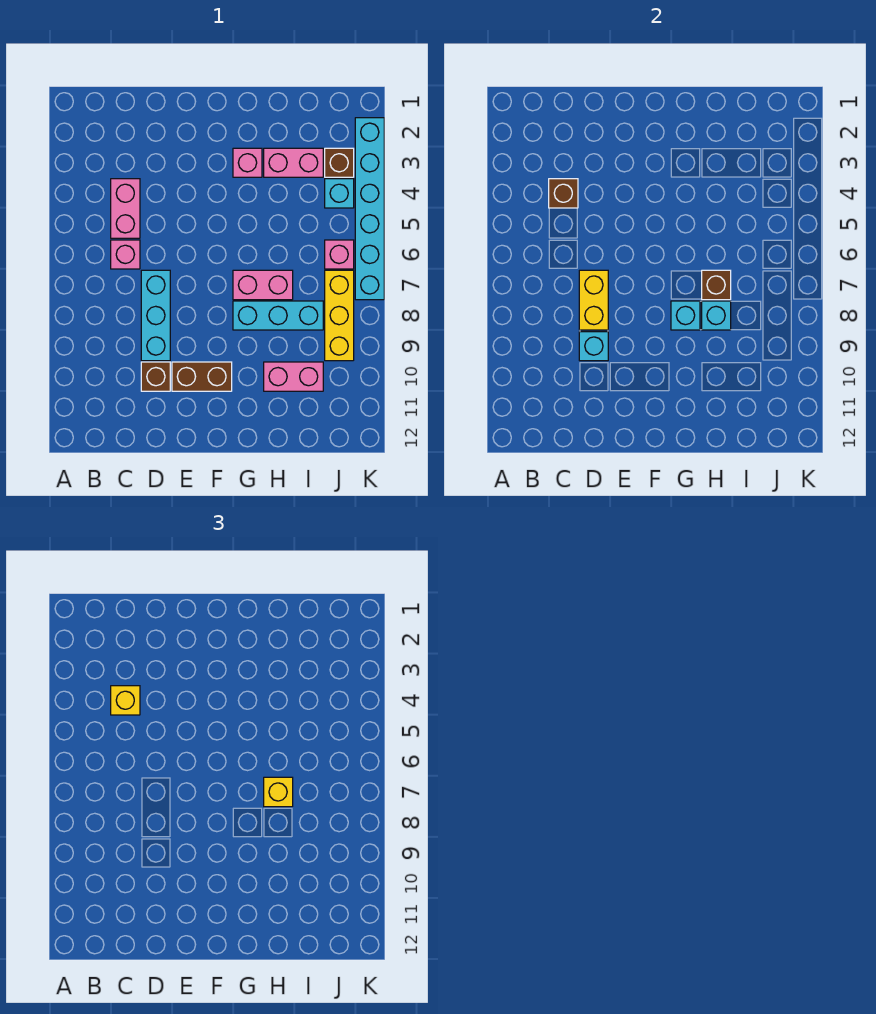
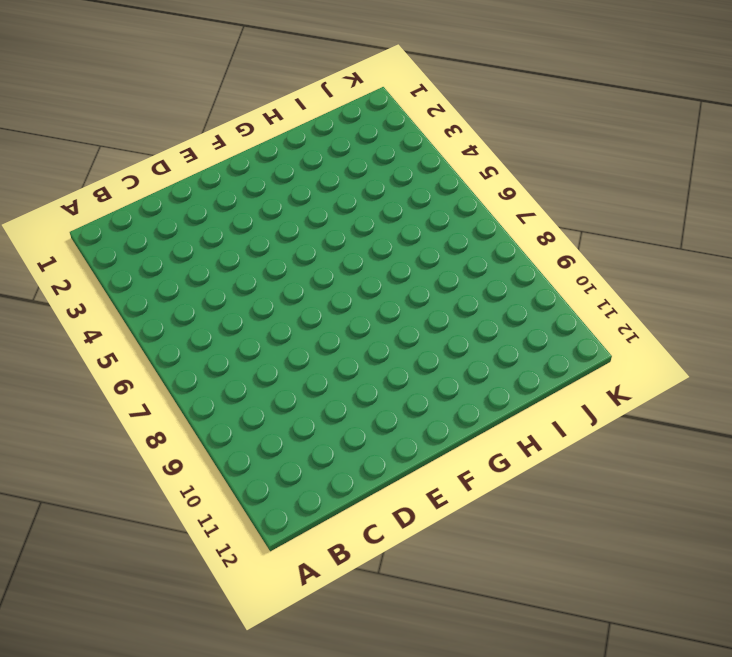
none -> pink 1x2 brick [111,179,140,238]
none -> pink 1x1 brick [111,240,140,269]
none -> cyan 1x3 brick [141,270,170,361]

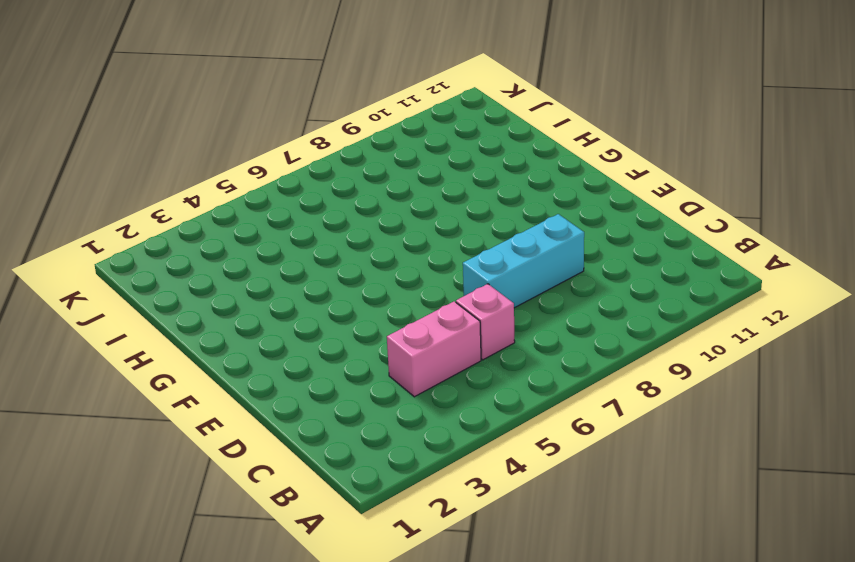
none -> brown 1x1 brick [141,362,170,391]
none -> brown 1x2 brick [172,362,232,391]
none -> pink 1x1 brick [233,148,262,177]

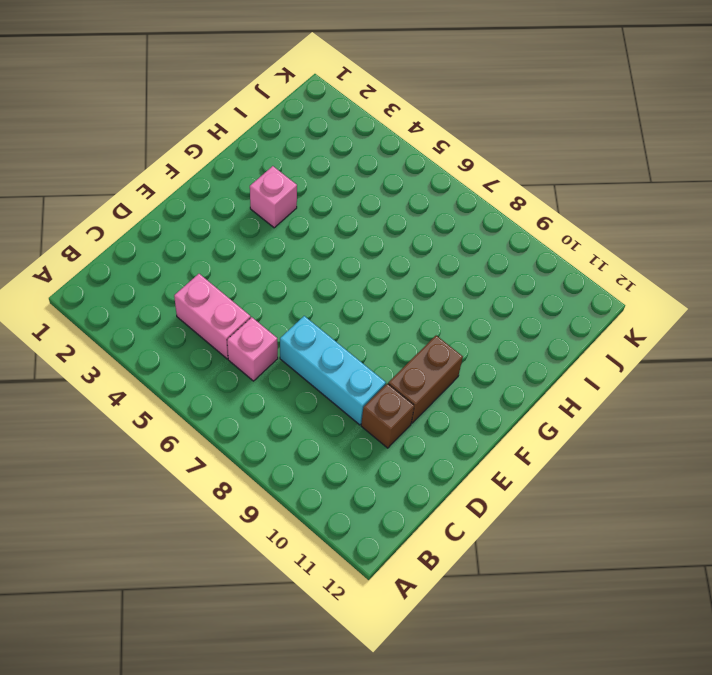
none -> pink 1x2 brick [233,270,293,300]
none -> cyan 1x3 brick [233,301,323,330]
none -> pink 1x2 brick [264,148,323,177]

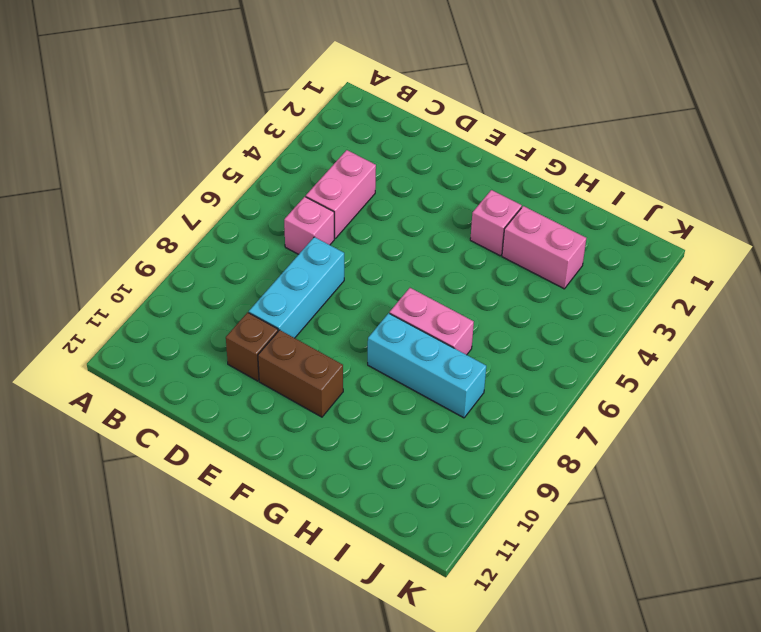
none -> pink 1x2 brick [264,362,323,391]
none -> brown 1x1 brick [325,148,354,177]
none -> cyan 1x1 brick [325,179,354,208]

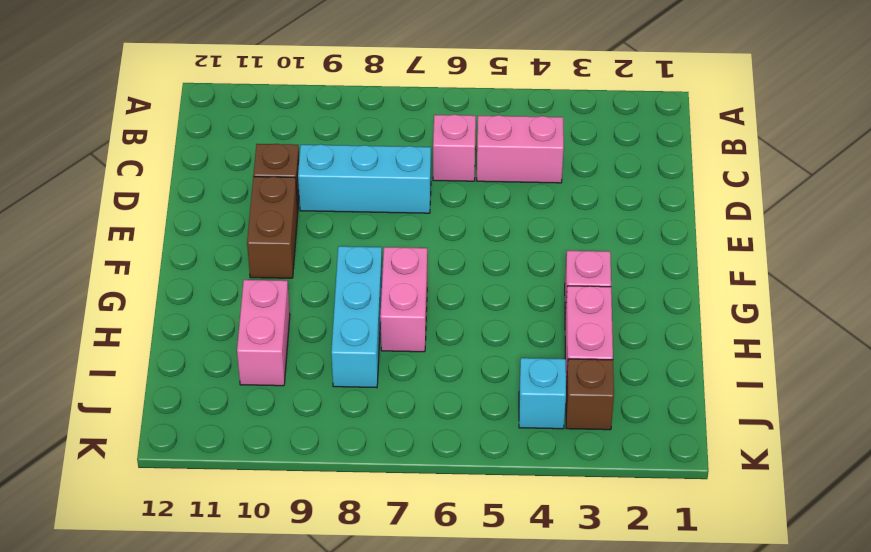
none -> pink 1x1 brick [325,240,354,269]
none -> yellow 1x3 brick [325,270,354,361]
none -> cyan 1x6 brick [355,118,384,300]

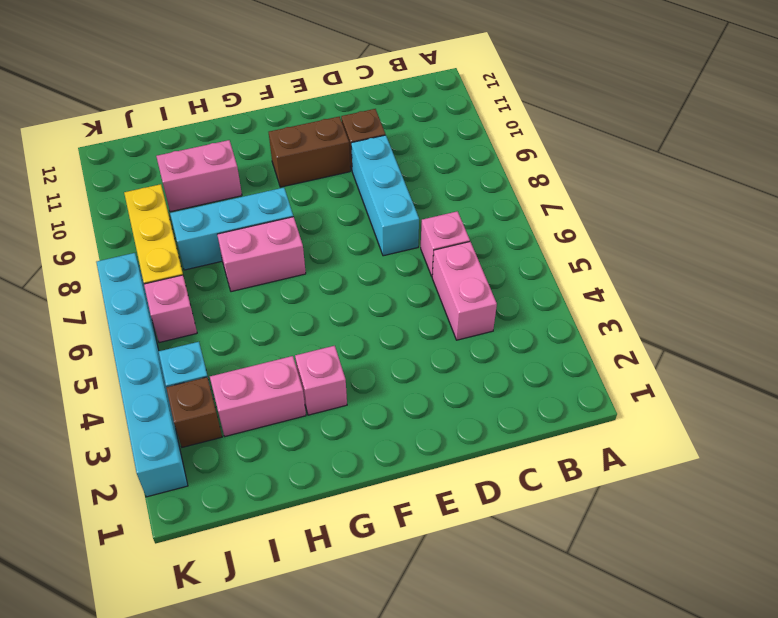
none -> brown 1x1 brick [549,179,578,208]
none -> yellow 1x2 brick [579,270,608,330]
none -> cyan 1x1 brick [579,332,608,361]

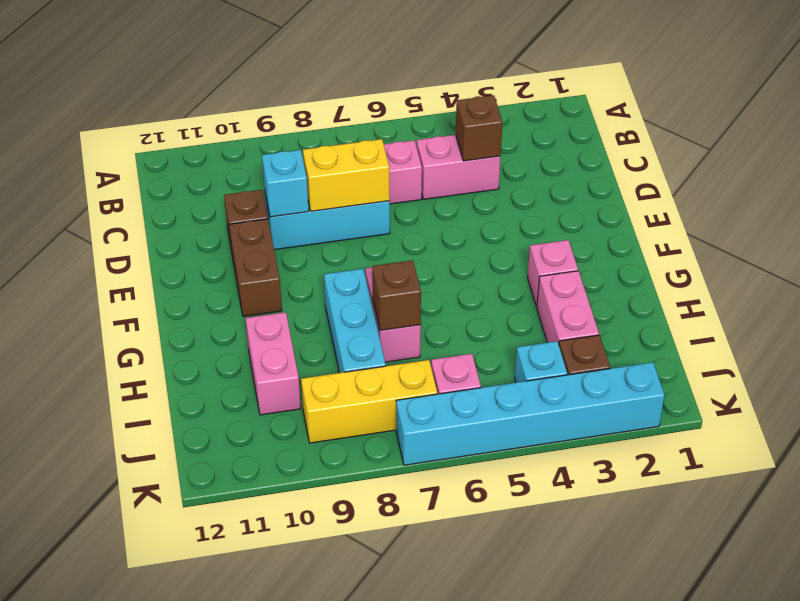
none -> cyan 1x1 brick [671,301,700,330]
none -> cyan 1x1 brick [702,301,731,330]
none -> yellow 1x1 brick [111,686,140,715]

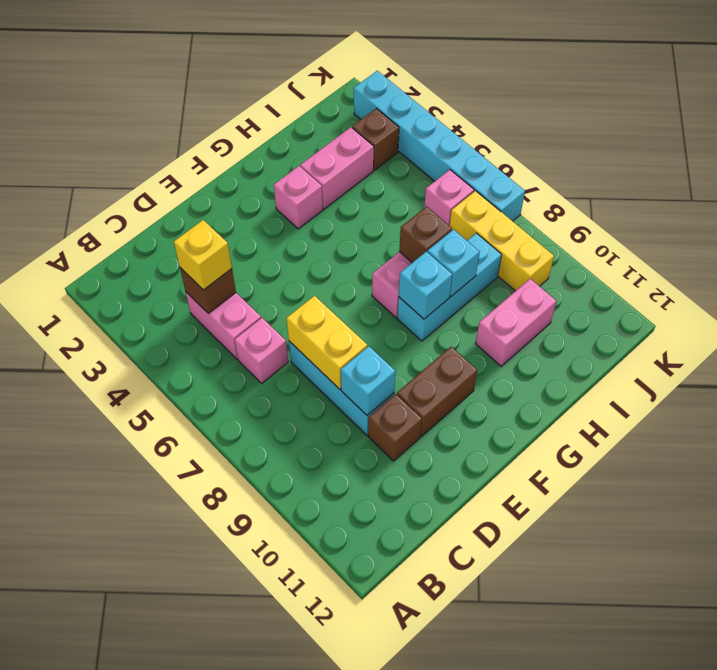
none -> cyan 1x1 brick [325,179,354,208]
none -> yellow 1x1 brick [264,777,293,807]

